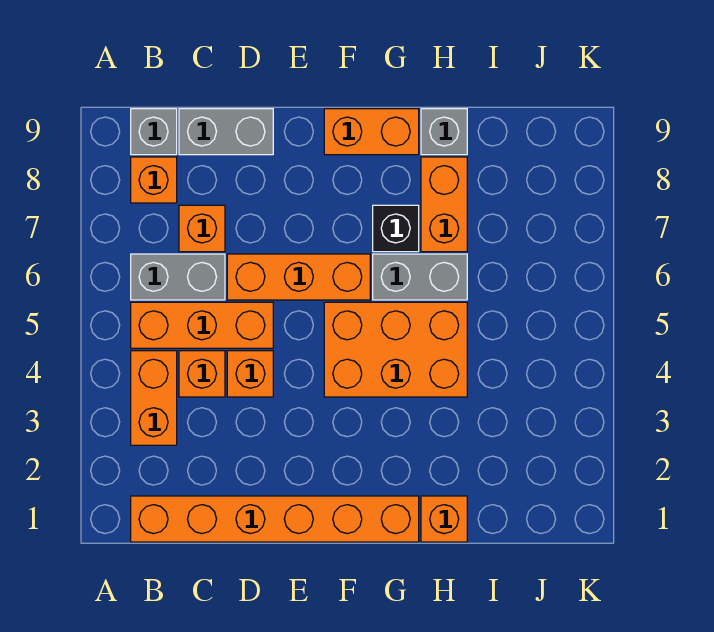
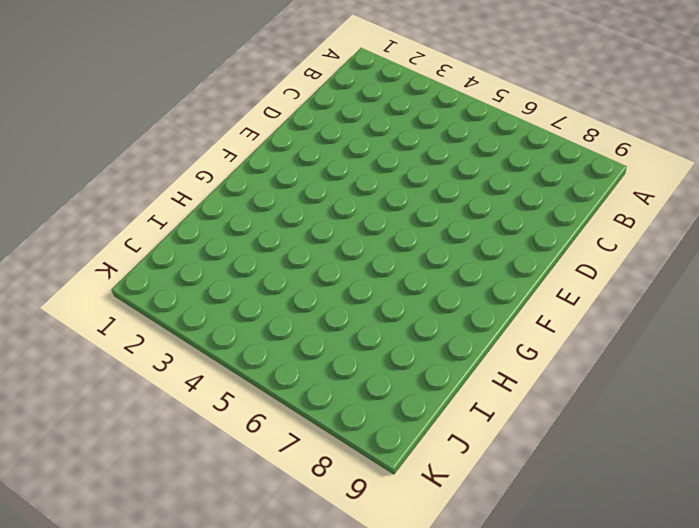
none -> orange 1x6 brick [131,496,419,542]
none -> orange 1x2 brick [131,351,177,445]
none -> orange 1x3 brick [131,302,273,348]

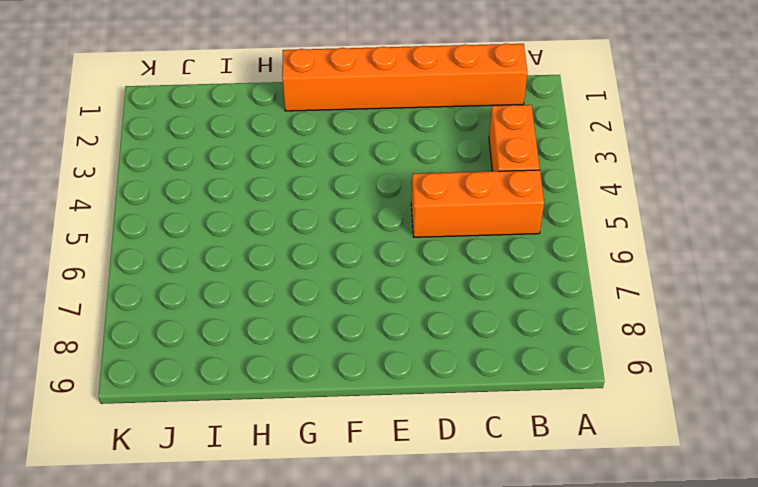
none -> grey 1x2 brick [131,254,225,300]
none -> orange 1x1 brick [131,157,177,203]
none -> grey 1x1 brick [131,109,177,155]

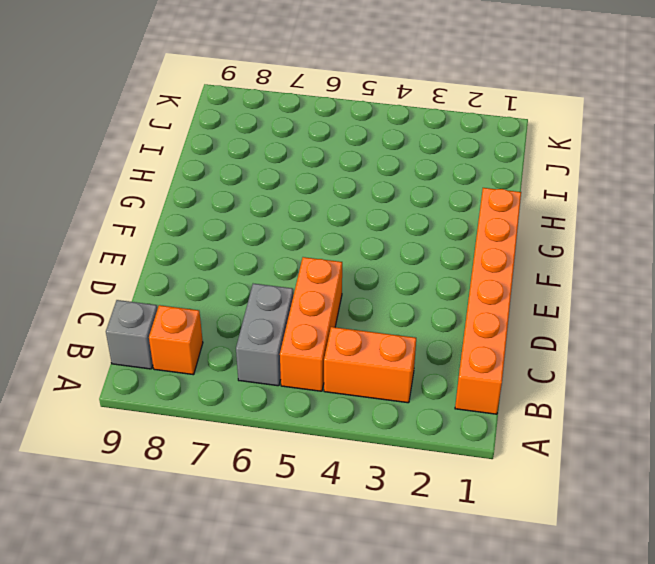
none -> orange 1x1 brick [179,351,225,397]
none -> orange 1x1 brick [179,205,225,252]
none -> grey 1x2 brick [179,109,273,155]

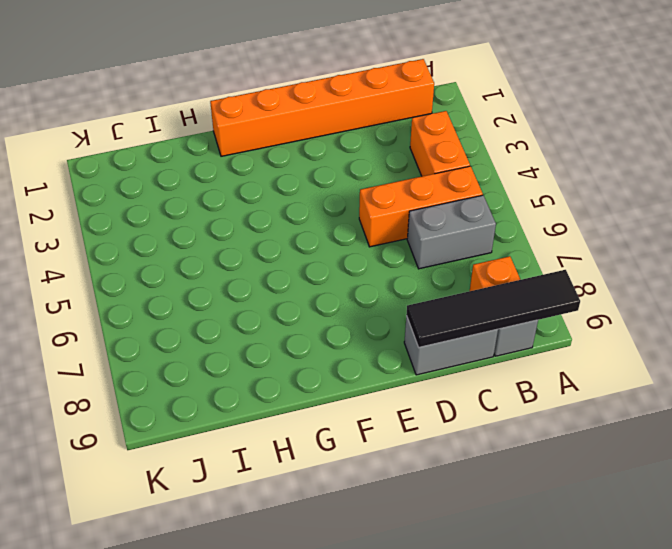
black 1x4 tile [406,270,580,347] -> none
none -> orange 1x1 brick [179,351,225,397]
none -> orange 1x1 brick [179,205,225,252]
none -> orange 1x1 brick [227,351,273,397]

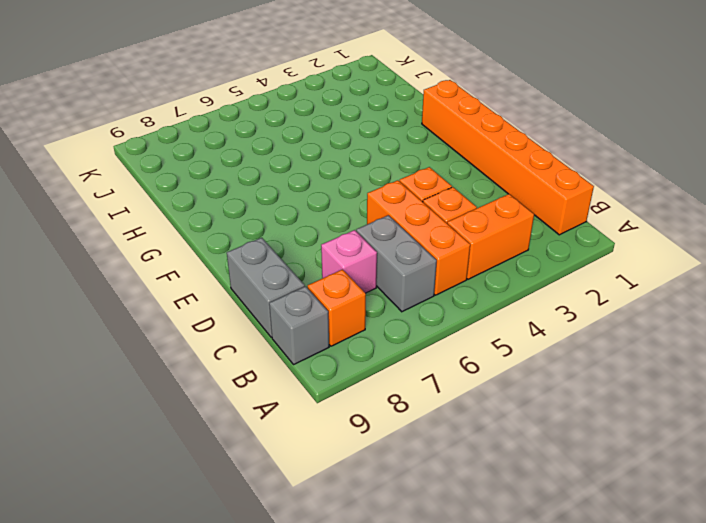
pink 1x1 brick [321,230,377,293] -> orange 1x1 brick [179,205,225,252]
none -> orange 1x3 brick [227,254,370,300]
none -> orange 2x3 brick [324,302,467,397]
none -> orange 1x2 brick [324,109,419,155]

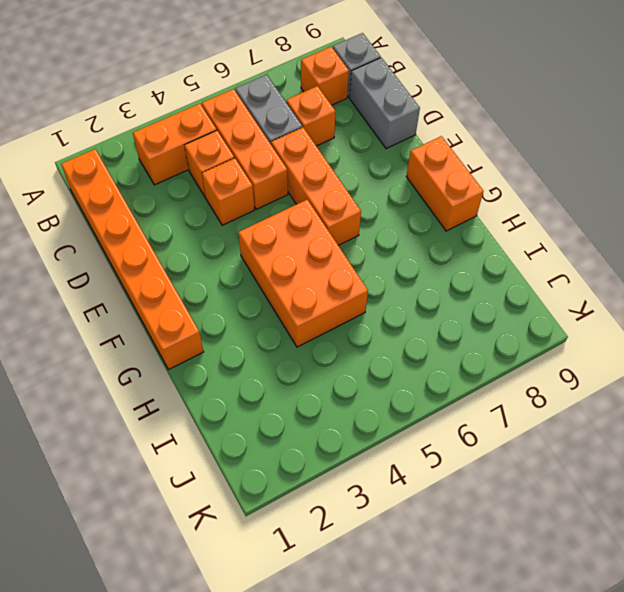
none -> grey 1x2 brick [373,254,467,300]
none -> black 1x1 brick [373,205,419,252]
none -> orange 1x1 brick [421,496,467,542]

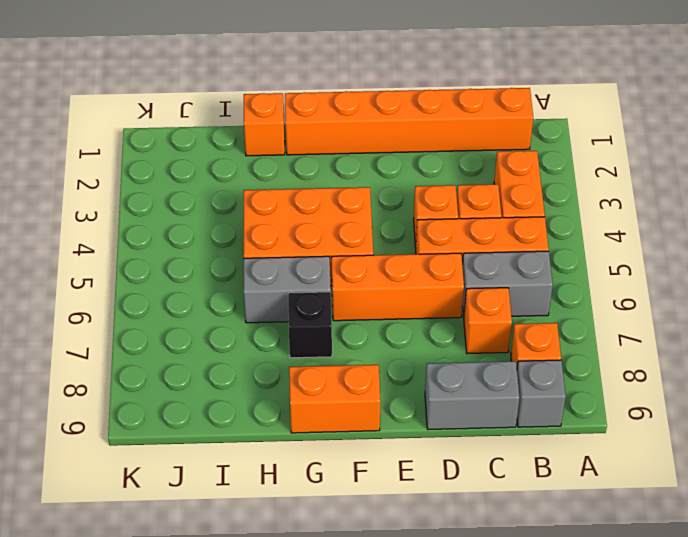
none -> orange 1x2 brick [421,157,467,252]
none -> grey 1x1 brick [421,109,467,155]

